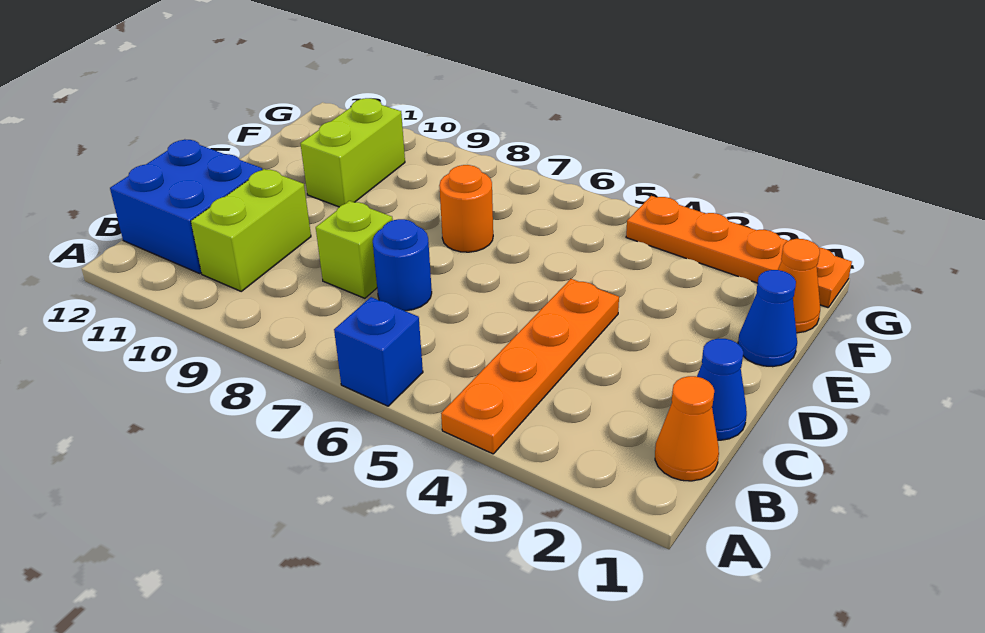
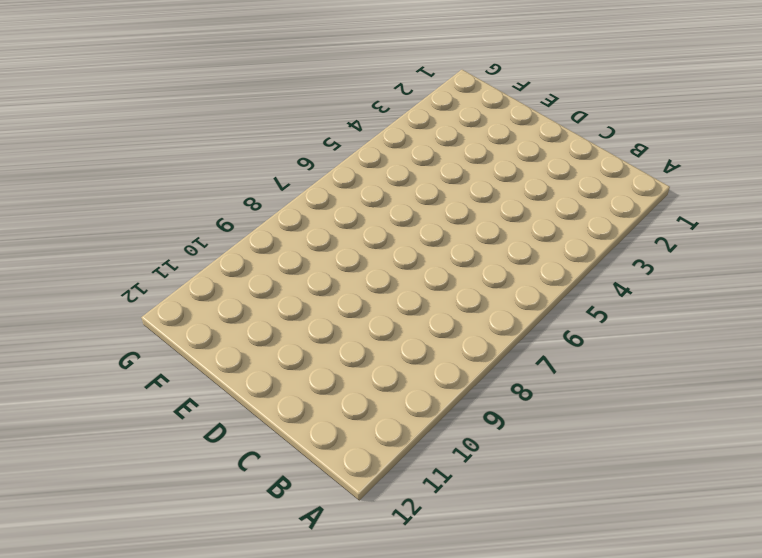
none -> orange 1x4 plate [441,279,619,454]
none -> blue 1x1 brick [334,297,423,406]
none -> orange 1x1 cone [655,376,719,481]

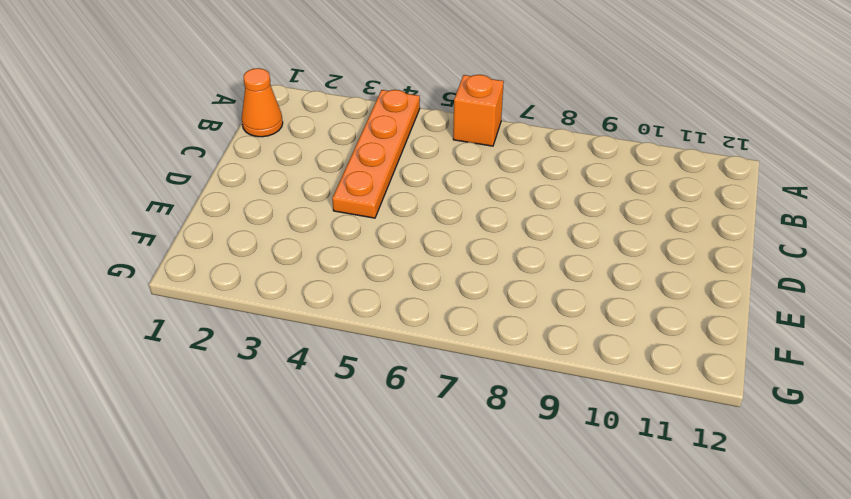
orange 1x1 brick [453,75,504,146] -> blue 1x1 brick [334,297,423,406]
none -> lime 1x2 brick [191,169,311,291]
none -> blue 2x2 brick [110,140,262,273]
none -> blue 1x1 cone [697,338,747,440]

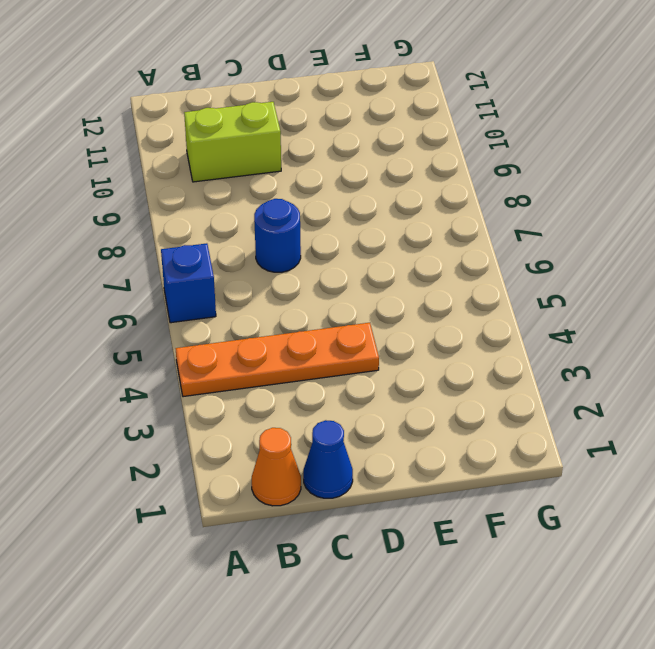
none -> blue 2x2 brick [110,140,262,273]
none -> lime 1x1 brick [316,201,393,298]
none -> blue 1x1 cone [738,270,797,367]

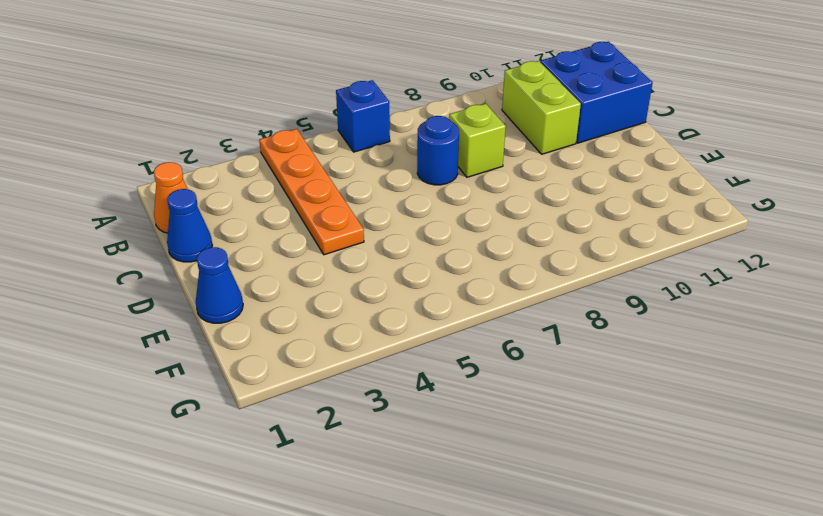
none -> orange 1x1 round brick [439,165,493,252]
none -> lime 1x2 brick [300,98,405,207]
none -> orange 1x1 cone [778,239,820,333]

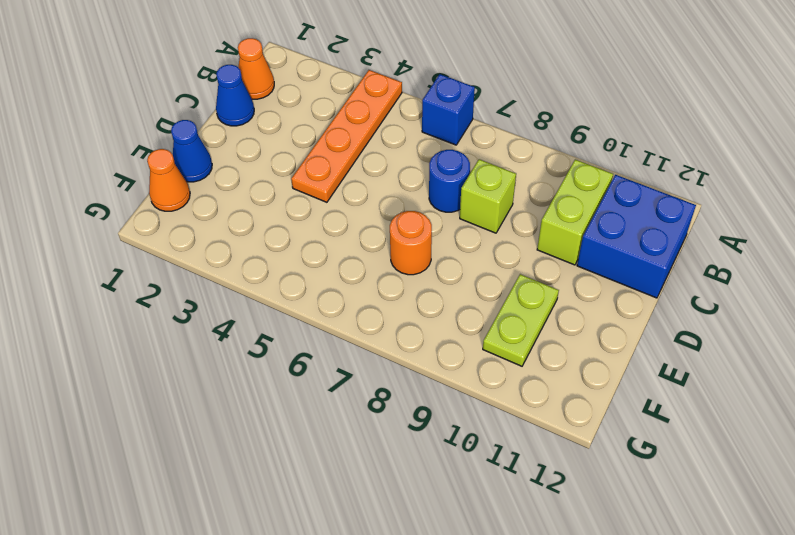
lime 1x2 plate [483,274,559,366] -> lime 1x2 brick [300,98,405,207]
none -> orange 1x4 plate [626,196,852,308]

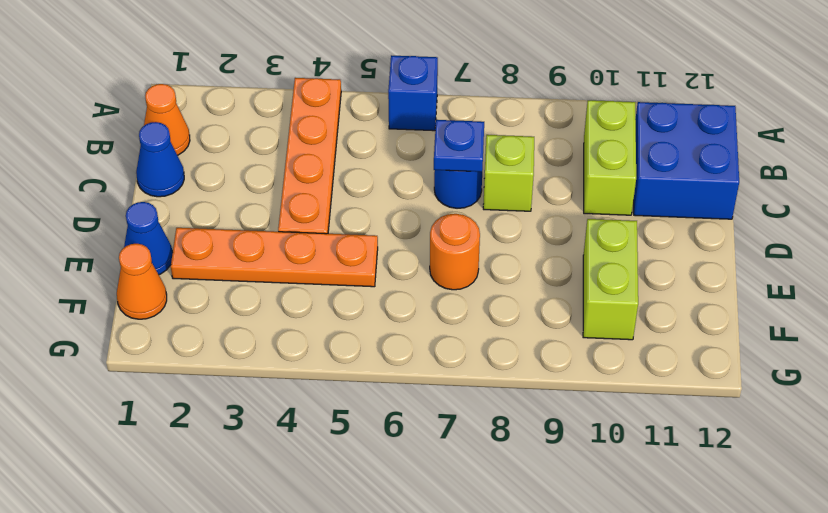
blue 1x1 plate [434,120,484,172] -> none
orange 1x4 plate [171,228,378,287] -> orange 1x4 plate moved to [626,196,852,308]

